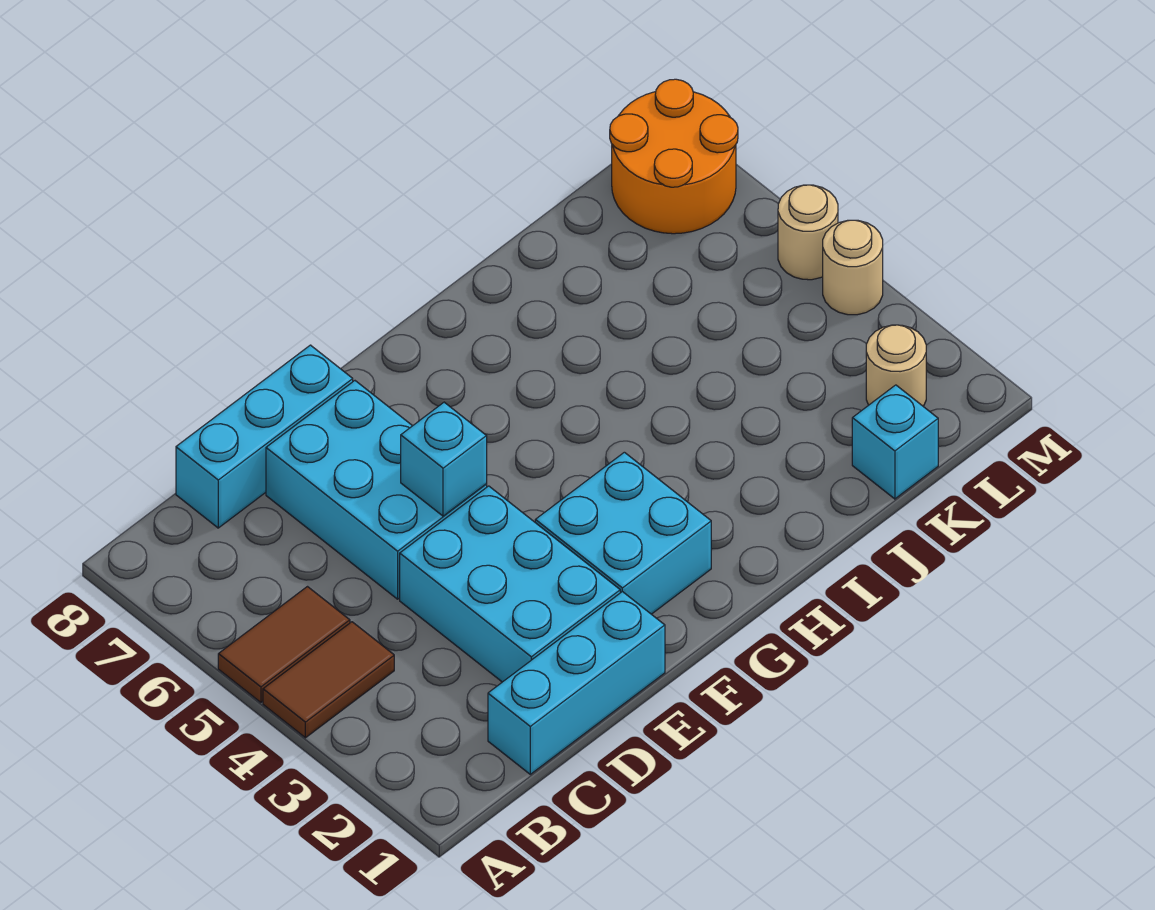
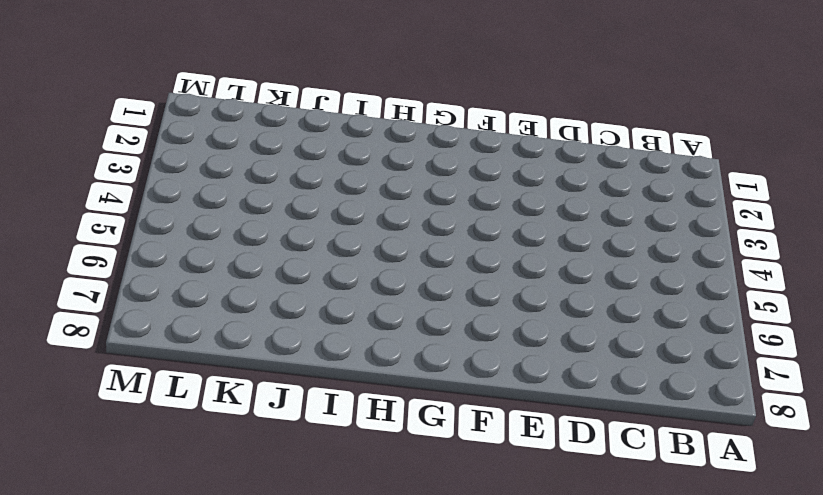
none -> brown 1x2 tile [263,622,394,738]
none -> brown 1x2 tile [218,587,350,702]
none -> cyan 1x3 brick [488,592,665,774]

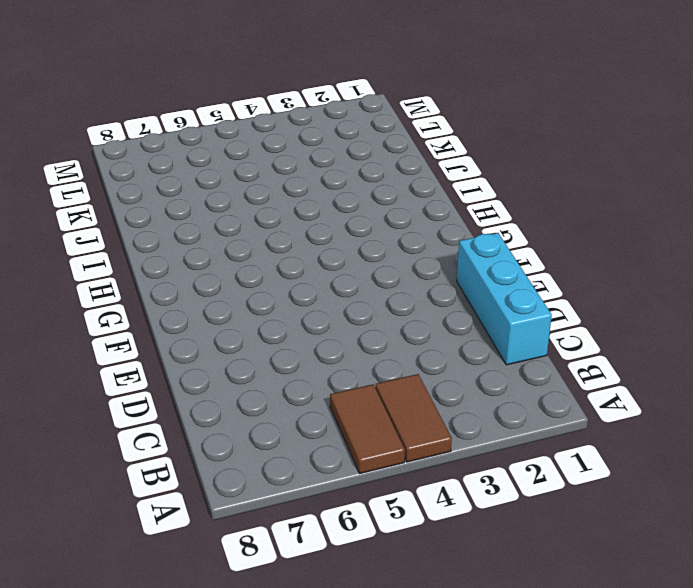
none -> cyan 1x3 brick [176,345,353,528]
none -> cyan 2x3 brick [400,486,620,682]
none -> cyan 2x3 brick [266,381,487,599]

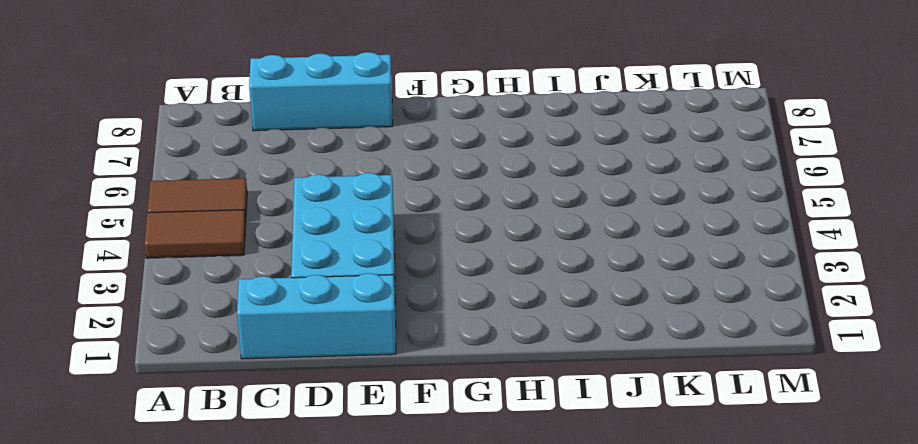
none -> cyan 2x3 brick [266,381,487,599]
none -> cyan 2x2 brick [535,452,711,614]
none -> cyan 1x1 brick [852,385,938,499]

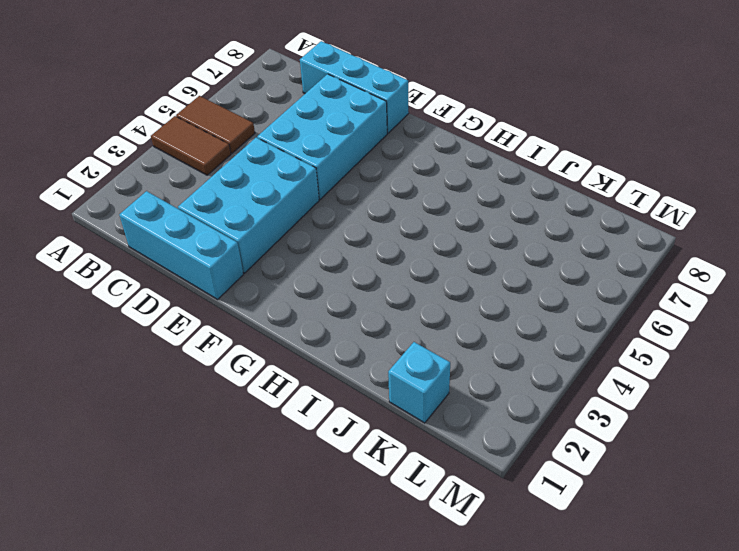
none -> cyan 2x2 brick [535,452,711,614]
none -> tan 1x1 round brick [866,325,926,407]
none -> orange 2x2 round brick [610,79,738,234]

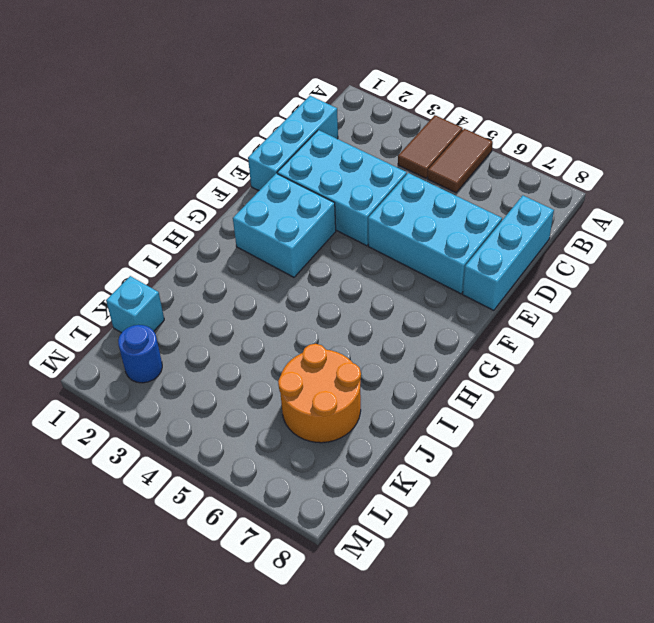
orange 2x2 round brick [278,344,361,443] -> orange 2x2 round brick moved to [610,79,738,234]
blue 1x1 round brick [118,325,162,383] -> tan 1x1 round brick [866,325,926,407]
none -> tan 1x1 round brick [823,220,883,315]
none -> tan 1x1 round brick [778,185,838,280]
none -> cyan 1x1 brick [401,402,487,516]

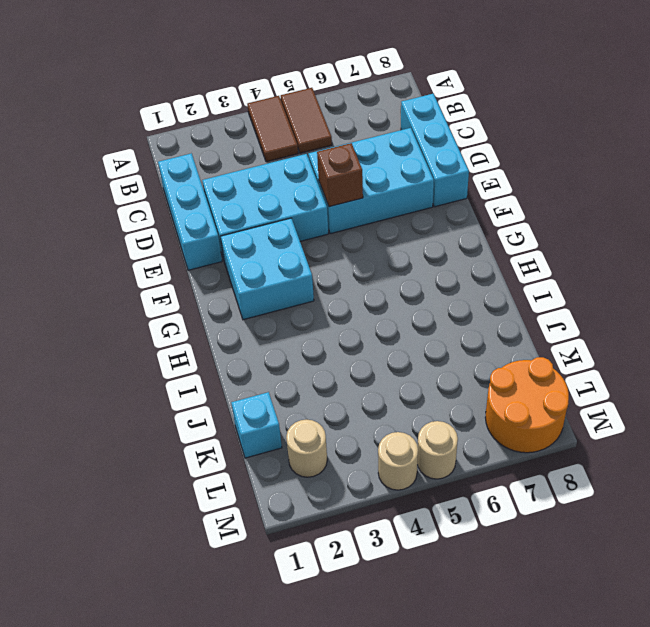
brown 1x1 brick [317,143,363,207] -> cyan 1x1 brick [401,402,487,516]

